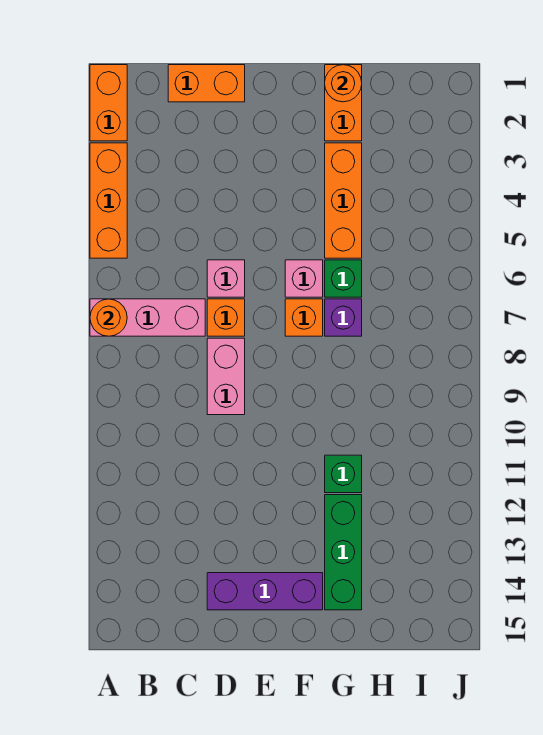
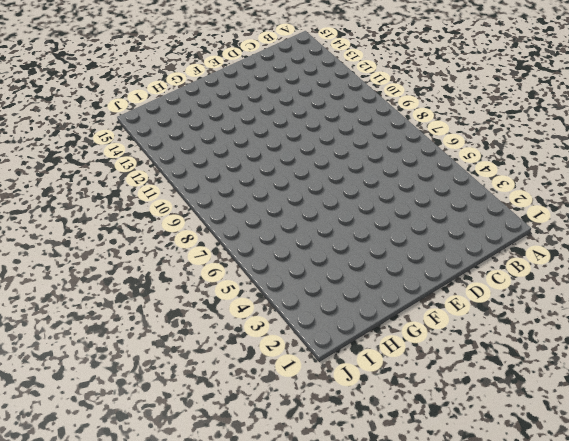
none -> orange 1x2 brick [90,65,127,141]
none -> orange 1x3 brick [90,143,127,258]
none -> pink 1x3 brick [90,299,205,336]

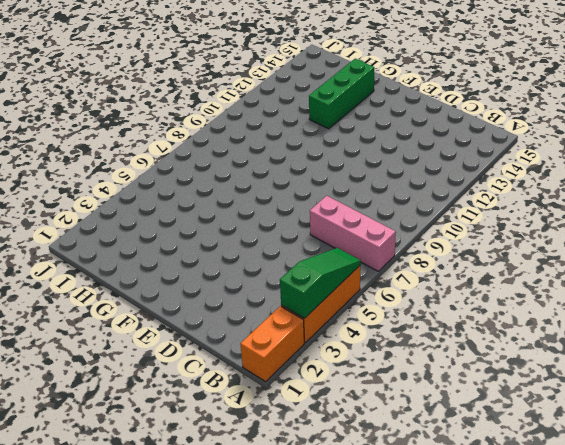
green 1x3 slope [280,248,360,318] -> none
none -> orange 1x2 brick [168,65,245,102]
none -> pink 1x1 brick [207,260,245,297]
none -> orange 1x1 brick [207,299,245,336]

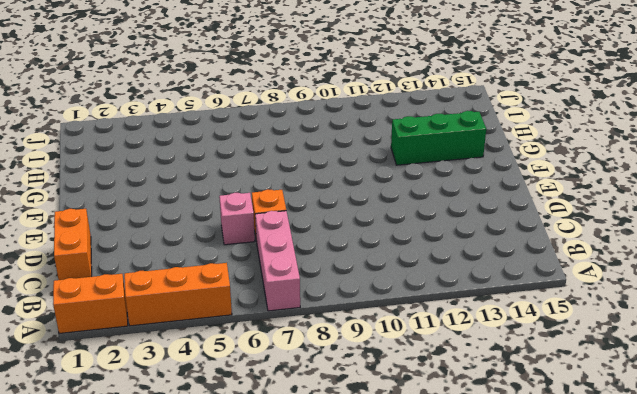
none -> pink 1x2 brick [207,338,245,415]
none -> purple 1x3 brick [207,573,323,610]
none -> pink 1x1 brick [285,260,323,297]

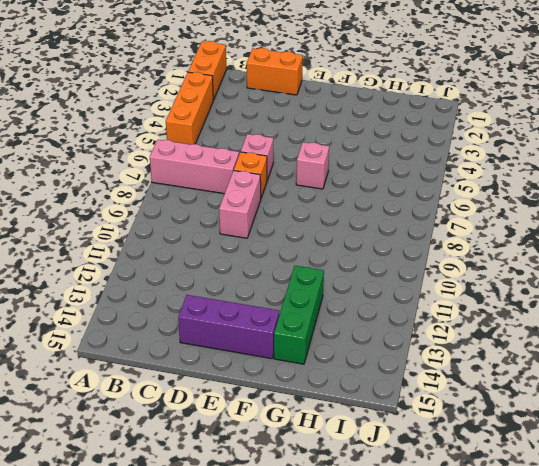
none -> orange 1x1 brick [285,299,323,336]
none -> orange 1x2 brick [325,65,362,141]
none -> orange 1x3 brick [325,143,362,258]

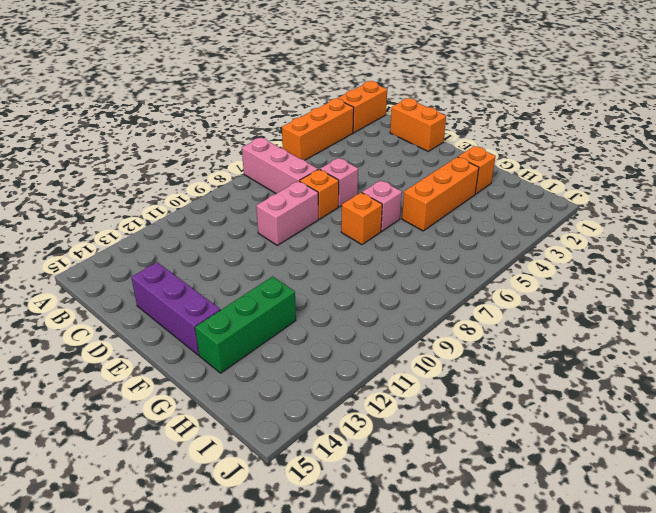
orange 1x1 brick [458,146,496,194] -> orange 1x2 brick [325,65,362,141]
none -> green 1x1 brick [325,260,362,297]
none -> purple 1x1 brick [325,299,362,336]
none -> green 1x1 brick [325,455,362,493]

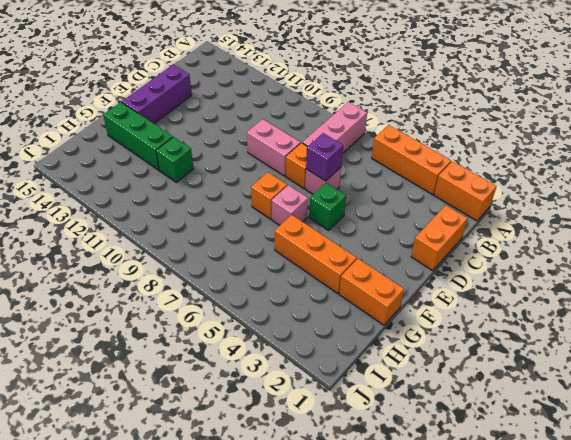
purple 1x1 brick [306,133,343,181] -> purple 1x1 brick moved to [325,299,362,336]
green 1x1 brick [309,183,346,230] -> green 1x1 brick moved to [325,260,362,297]
none -> orange 1x1 round brick [90,299,127,336]
none -> orange 1x1 round brick [325,65,362,102]

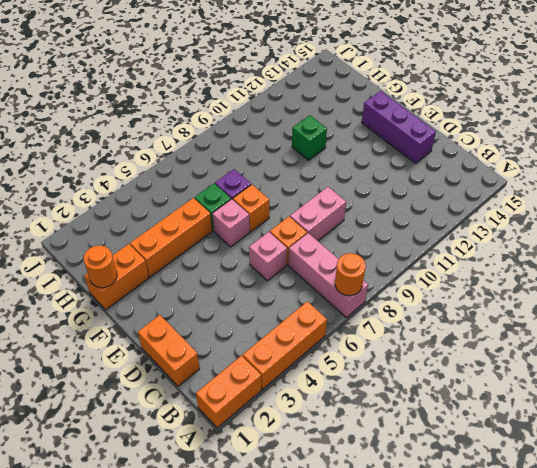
none -> green 1x3 brick [325,495,362,610]

